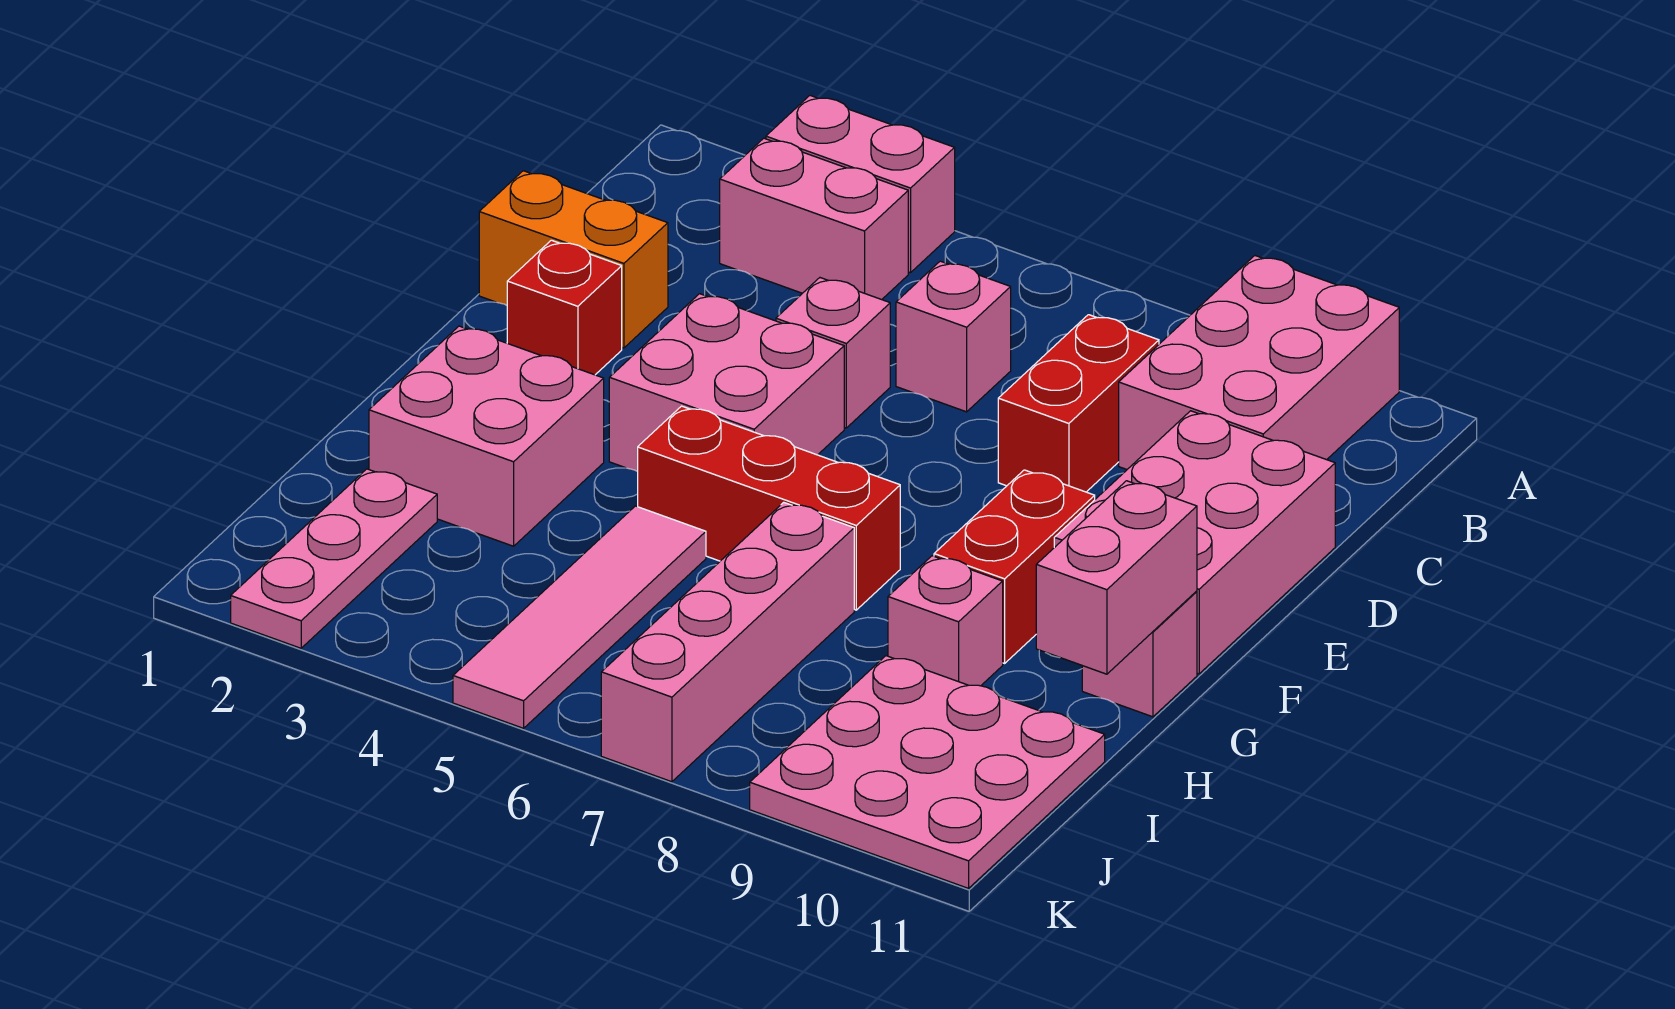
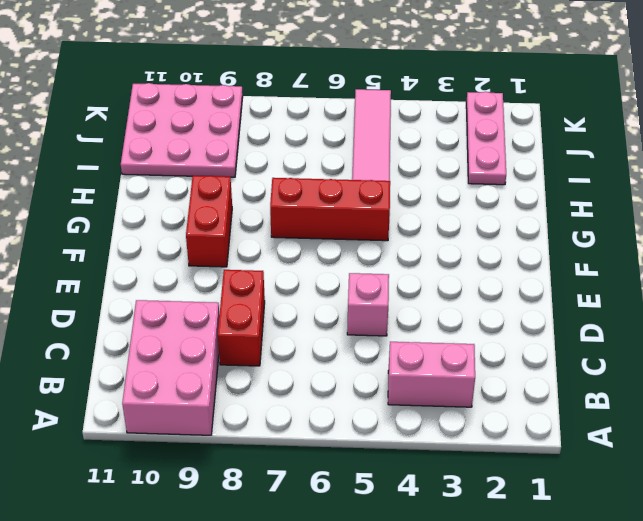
none -> pink 1x2 brick [766,96,955,273]
none -> pink 1x1 brick [896,261,1011,412]
none -> orange 1x2 brick [479,171,668,348]

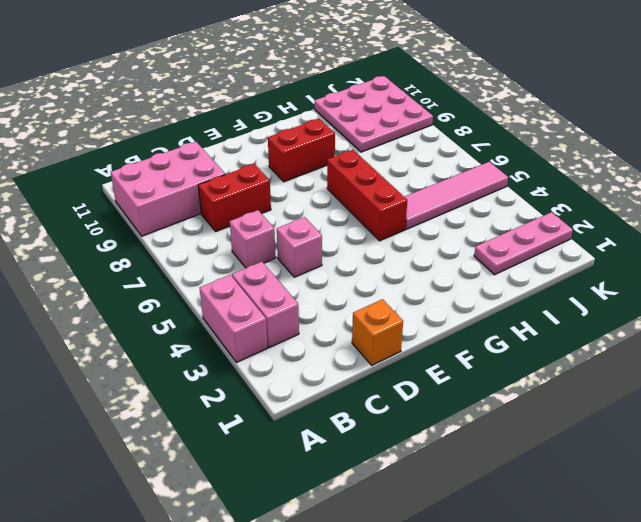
orange 1x1 brick [352,299,403,365] -> orange 1x2 brick [479,171,668,348]
none -> pink 2x3 brick [1054,411,1335,674]
none -> red 1x1 brick [507,240,622,375]
none -> pink 2x2 brick [609,294,844,472]

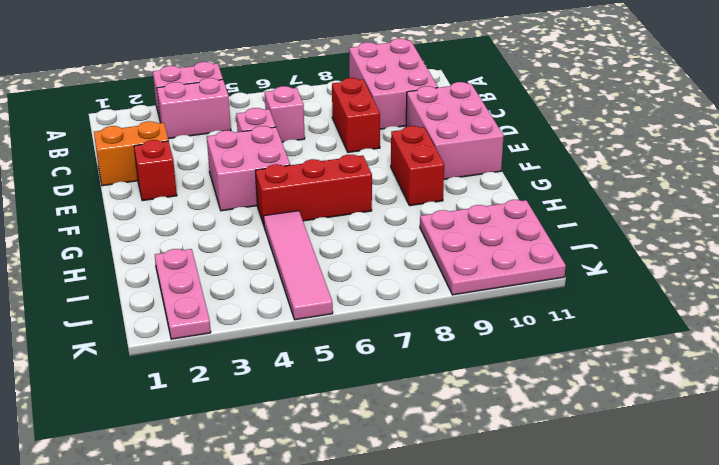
none -> pink 2x2 brick [369,326,604,546]
none -> pink 1x1 brick [1082,591,1197,717]
none -> pink 1x4 brick [601,502,854,782]

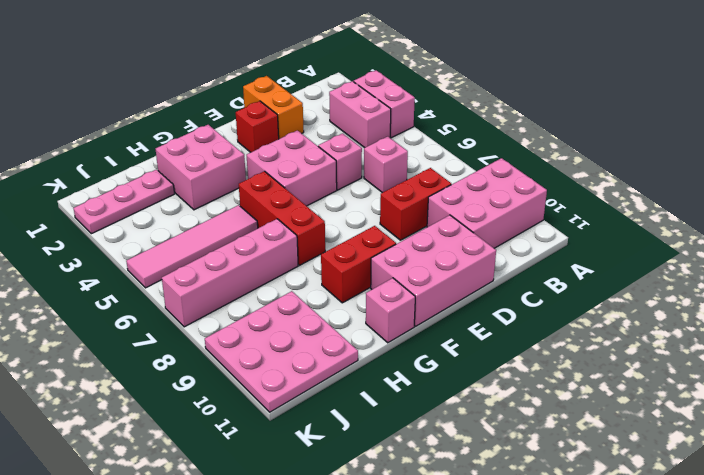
none -> pink 1x1 brick [888,556,1003,686]
none -> pink 1x2 brick [1036,481,1197,674]

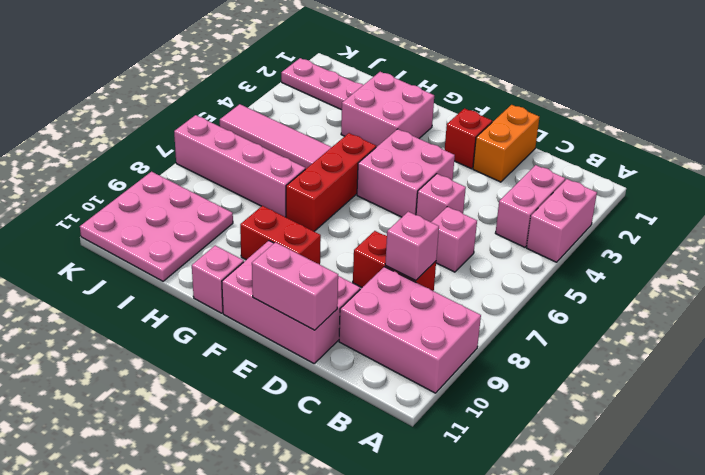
pink 1x1 brick [385,212,439,281] -> pink 1x1 brick moved to [888,556,1003,686]
pink 1x2 brick [252,242,338,330] -> pink 1x2 brick moved to [1036,481,1197,674]

